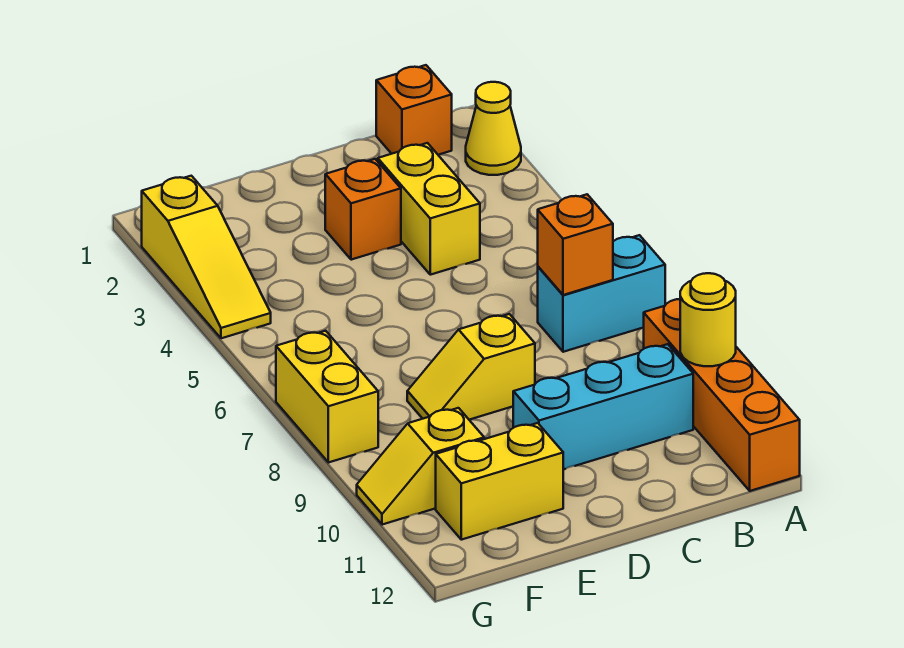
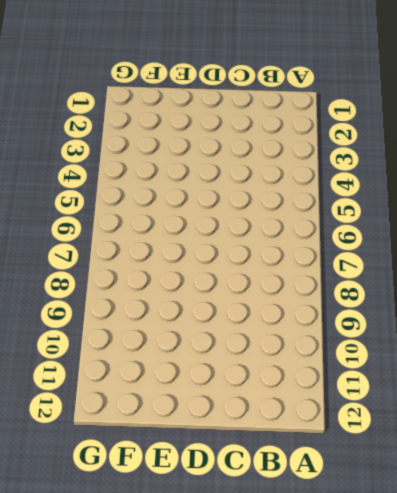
none -> yellow 1x1 cone [466,82,521,175]
none -> cyan 1x2 brick [538,235,665,352]
none -> orange 1x4 brick [644,299,800,491]

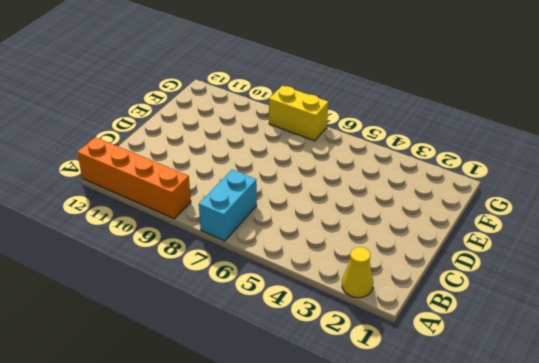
none -> orange 1x1 brick [376,65,452,155]
none -> cyan 1x3 brick [513,344,693,469]
none -> yellow 1x2 brick [378,143,480,275]

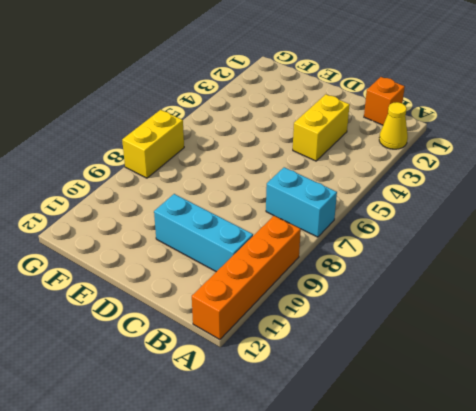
none -> orange 1x1 brick [325,159,401,260]
none -> yellow 1x2 slope [407,314,535,420]
none -> yellow 1x2 brick [436,423,563,540]

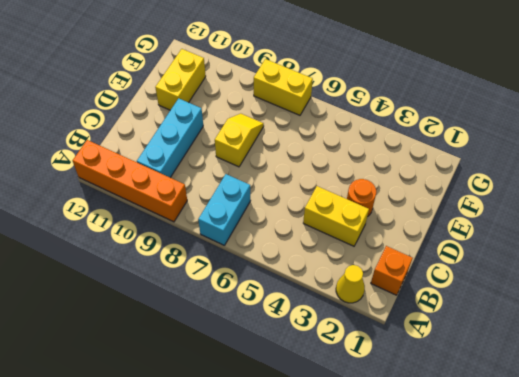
orange 1x1 round brick [347,179,376,217] -> orange 1x1 brick [325,159,401,260]
none -> yellow 1x2 slope [357,408,484,525]
none -> yellow 1x3 slope [142,176,271,338]
none -> yellow 1x1 round brick [680,273,736,366]

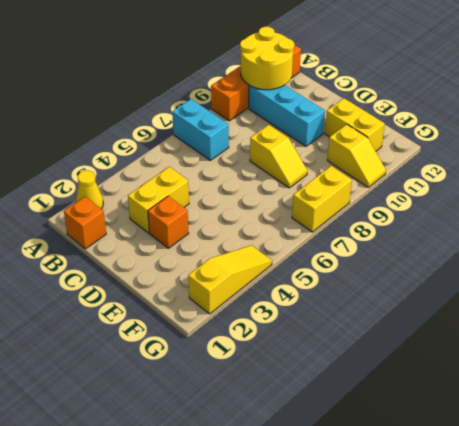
yellow 2x2 round brick [240,27,294,90] -> yellow 1x1 round brick [680,273,736,366]
none -> orange 1x1 brick [538,194,613,295]

